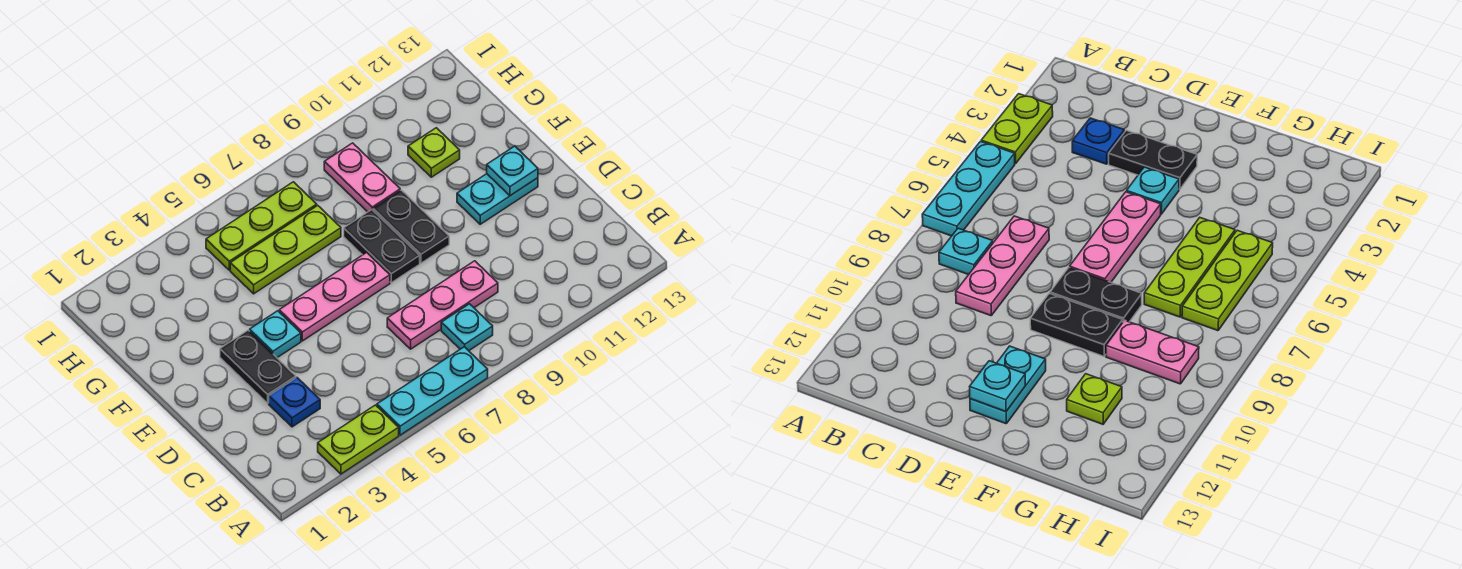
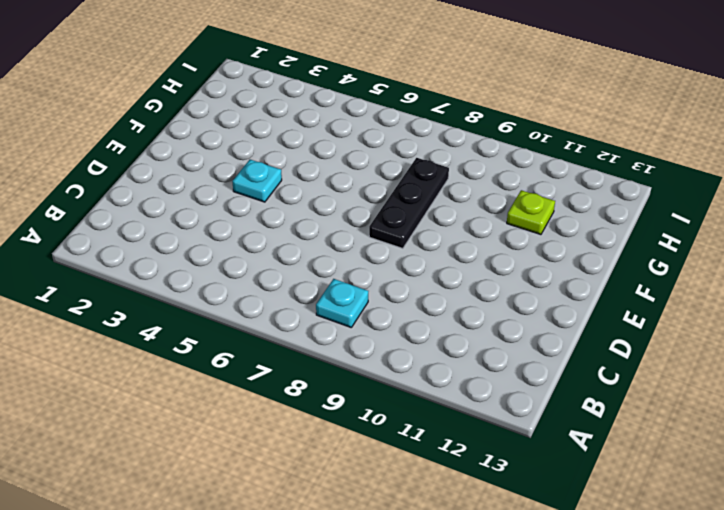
black 1x3 plate [369,158,449,248] -> black 1x2 plate [344,210,420,283]
none -> lime 1x2 plate [318,405,399,474]
none -> cyan 1x3 plate [377,347,488,435]
none -> blue 1x1 plate [269,378,320,427]

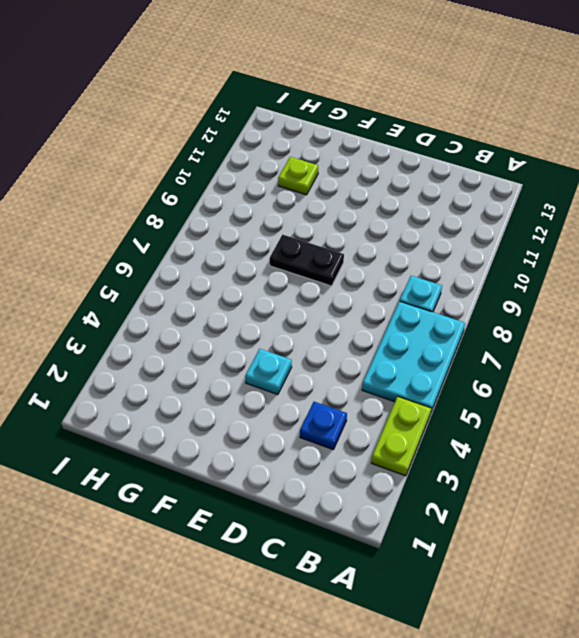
cyan 2x3 plate [362,301,465,414] -> cyan 1x3 plate [377,347,488,435]
none -> pink 1x3 plate [387,261,498,349]
none -> black 1x2 plate [220,330,296,403]
none -> pink 1x3 plate [279,253,390,341]

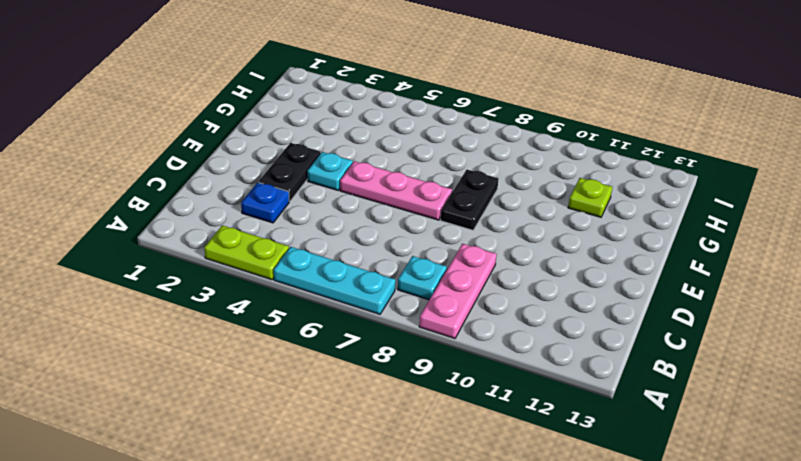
pink 1x3 plate [419,244,497,338] -> pink 1x3 plate turned to [387,261,498,349]
none -> black 1x2 plate [373,190,449,263]
none -> cyan 1x2 plate [457,174,538,224]
none -> lime 1x3 plate [230,205,341,294]

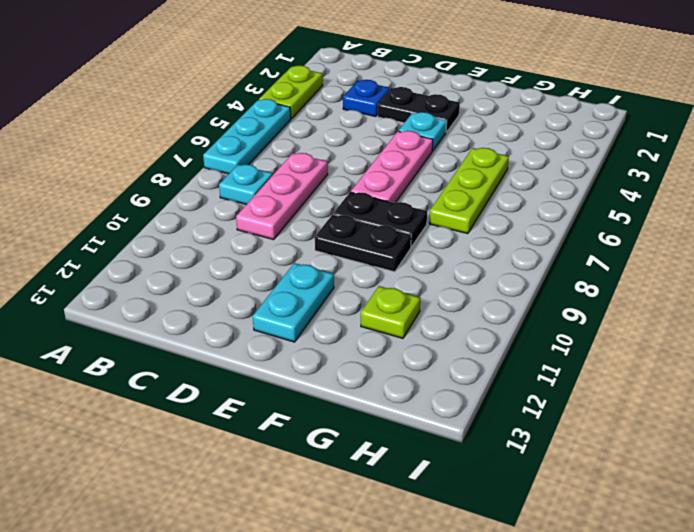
none -> pink 1x2 plate [324,143,400,212]
none -> lime 1x3 plate [206,182,317,270]
none -> cyan 1x1 plate [487,146,538,196]

